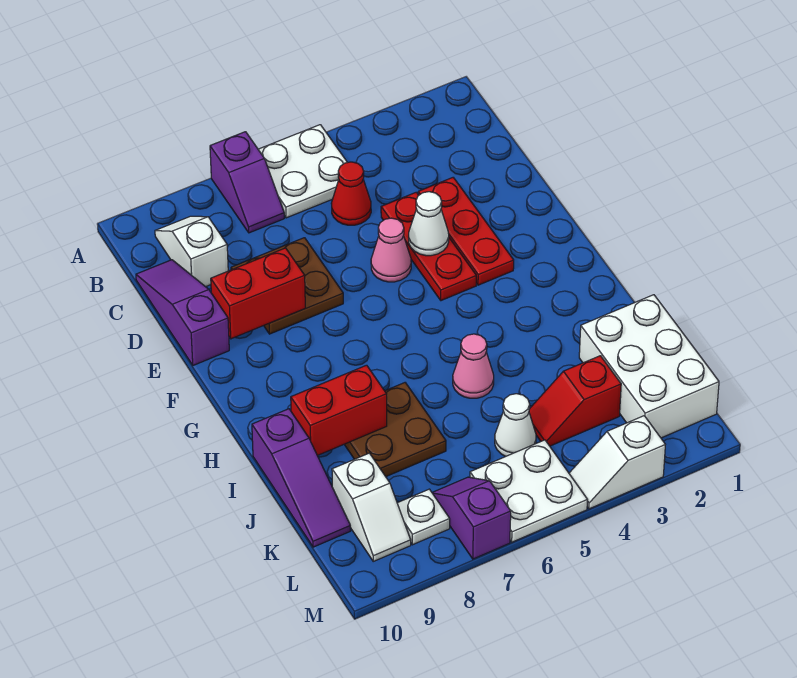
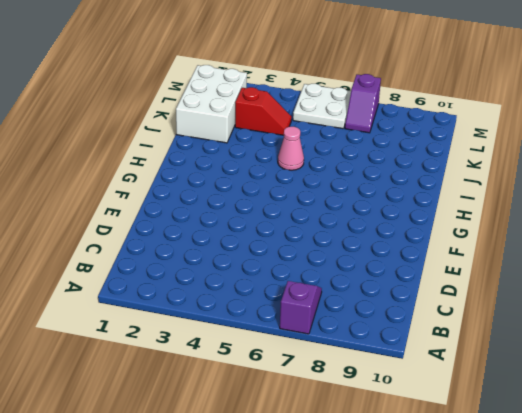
none -> white 2x2 plate [258,125,348,218]
none -> white 1x2 slope [155,216,228,287]
none -> red 1x1 cone [331,162,371,225]

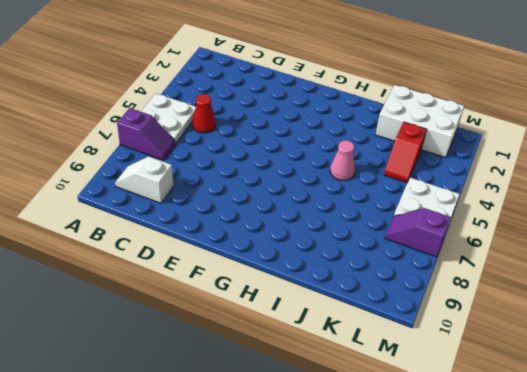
none -> purple 1x3 slope [136,260,229,365]
none -> red 1x3 plate [418,178,514,285]
none -> red 1x3 plate [381,192,476,301]

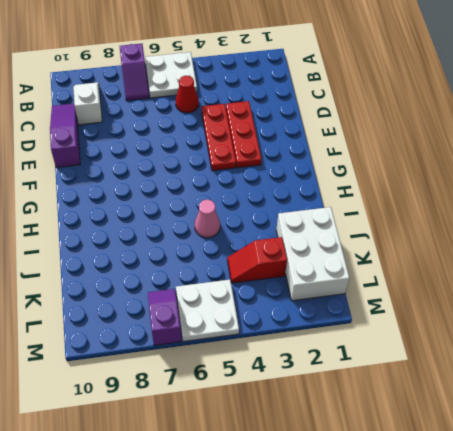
none -> brown 2x2 plate [231,238,343,334]
none -> pink 1x1 cone [371,218,411,282]
none -> brown 2x2 plate [344,383,446,477]

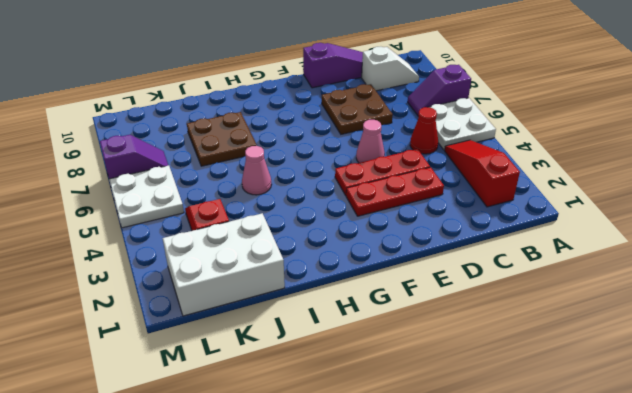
red 1x3 slope [445,140,520,207] -> none
none -> purple 1x3 slope [252,409,350,547]
none -> white 1x1 cone [495,394,536,457]
none -> white 1x2 slope [332,453,411,561]

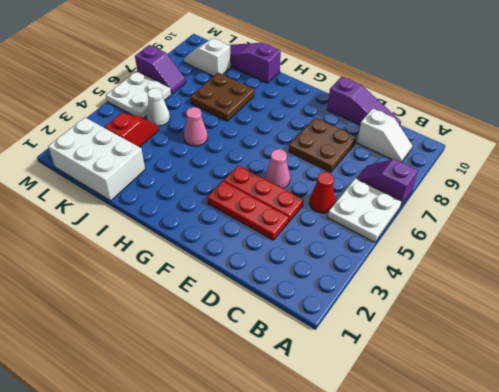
none -> white 1x1 plate [397,489,450,545]
none -> white 1x2 slope [569,416,665,509]
none -> white 1x1 cone [409,192,449,256]

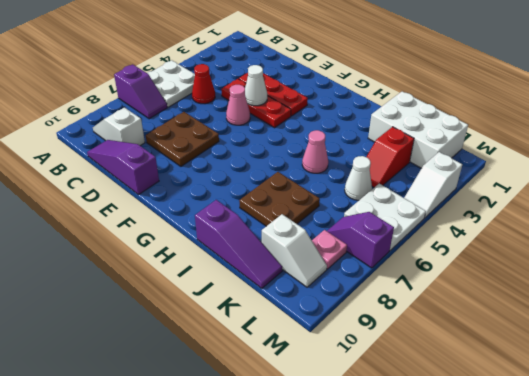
pink 1x1 plate [312,230,347,269] -> white 1x1 plate [397,489,450,545]
none -> red 1x2 brick [211,248,305,339]
none -> red 1x2 brick [291,365,387,456]

